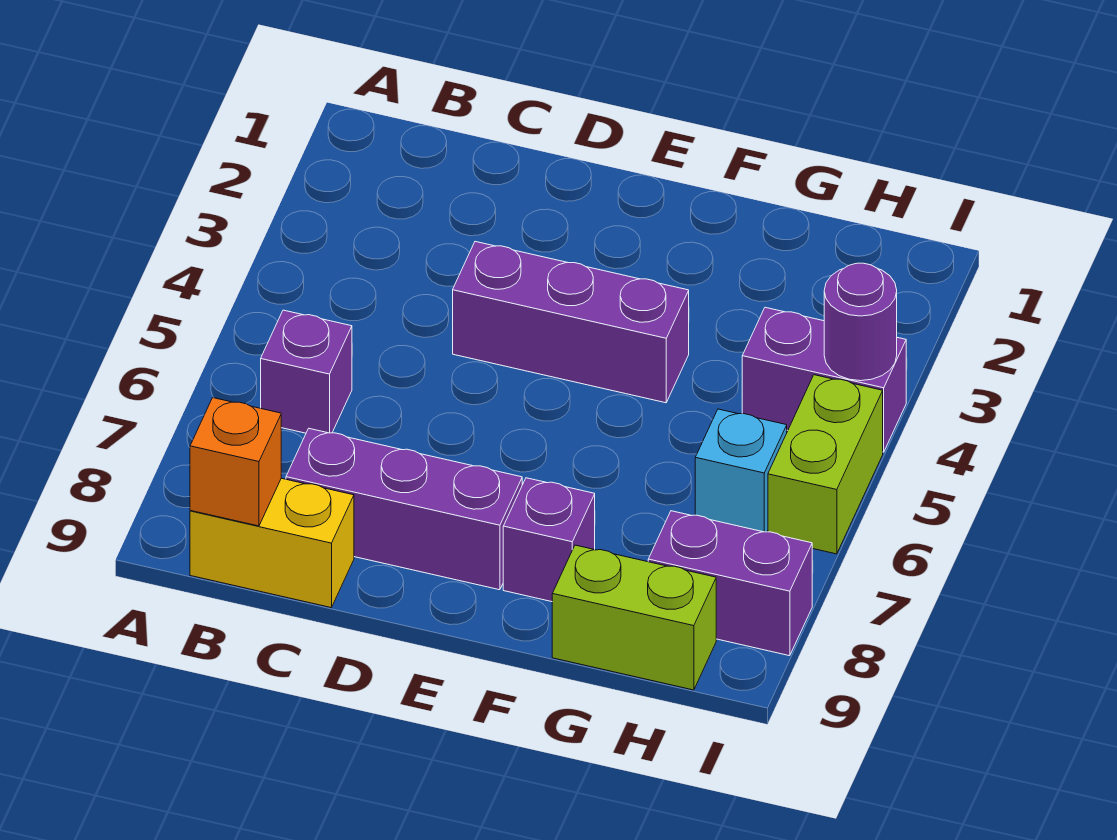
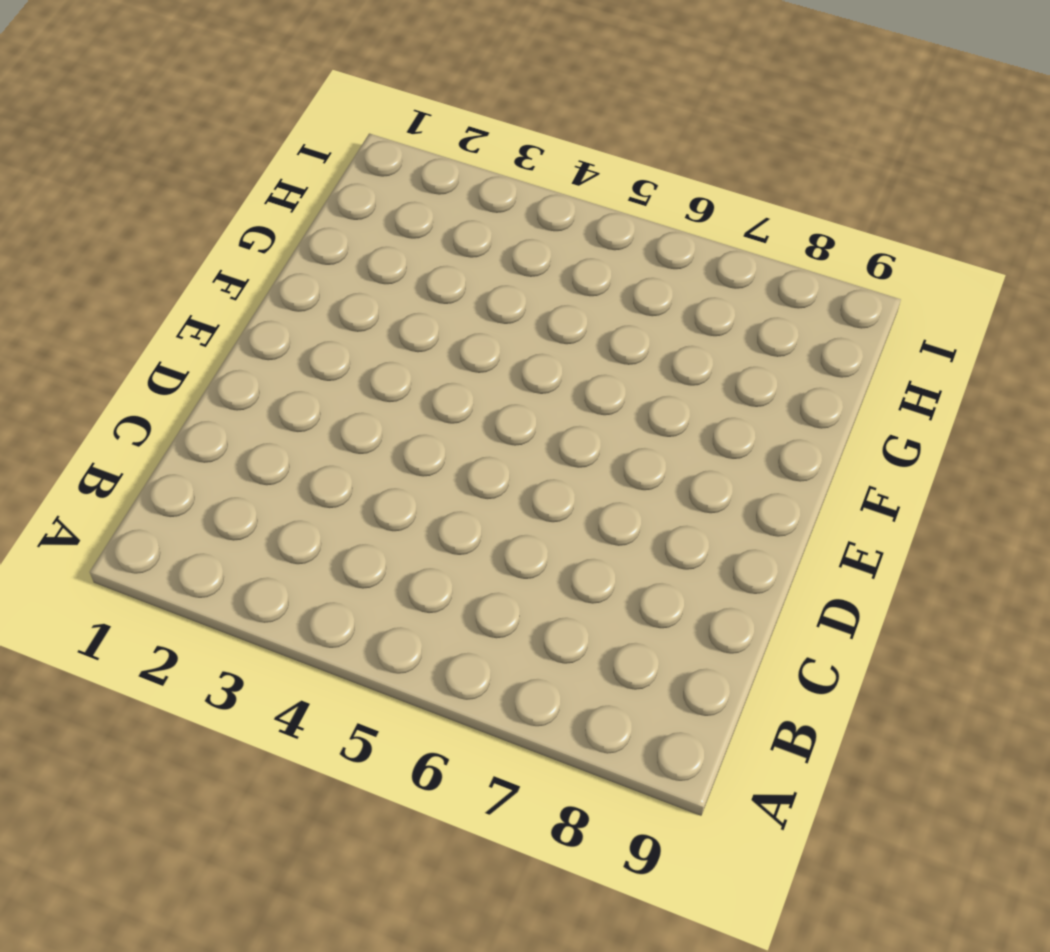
none -> purple 1x1 brick [261,310,352,433]
none -> yellow 1x2 brick [190,478,354,608]
none -> purple 1x3 brick [286,429,522,590]

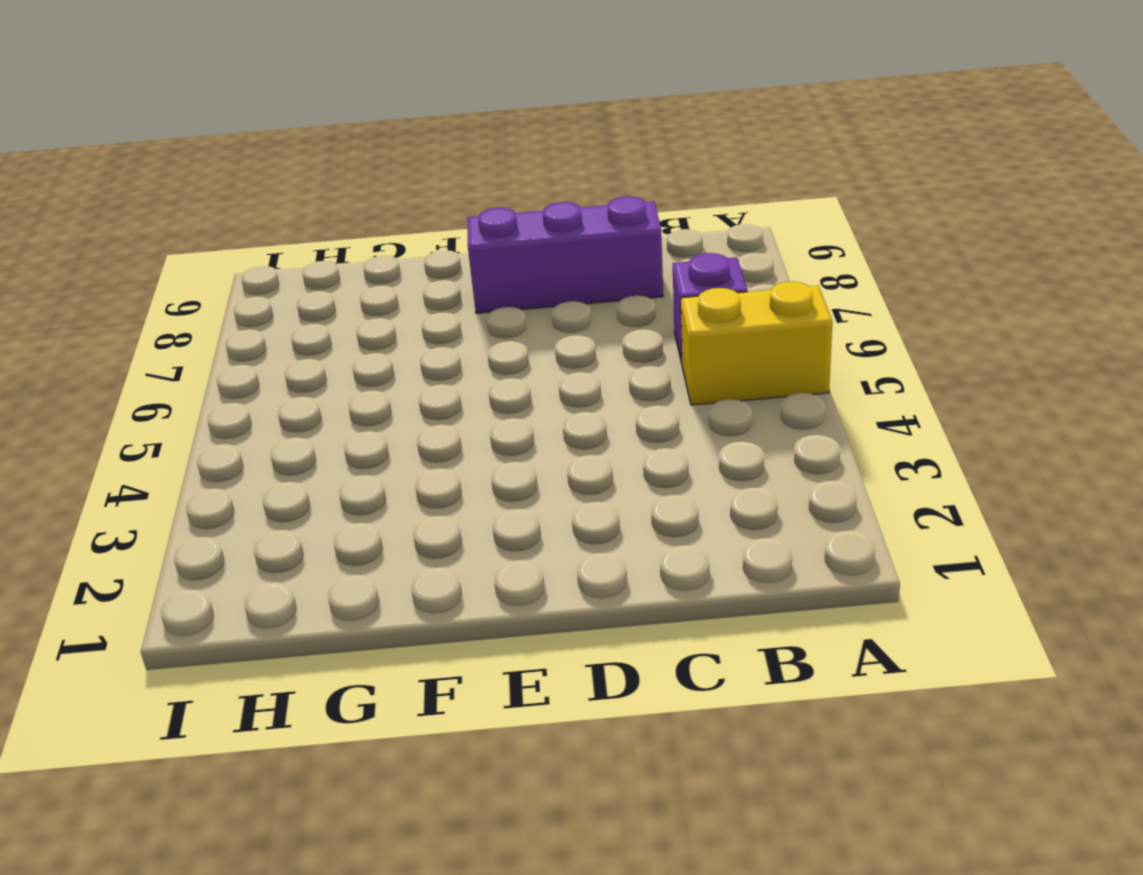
yellow 1x2 brick [681,282,832,405] -> yellow 1x2 brick moved to [190,478,354,608]
none -> purple 1x3 brick [453,242,689,403]
none -> purple 1x1 brick [503,478,595,602]
none -> lime 1x2 brick [552,545,716,690]

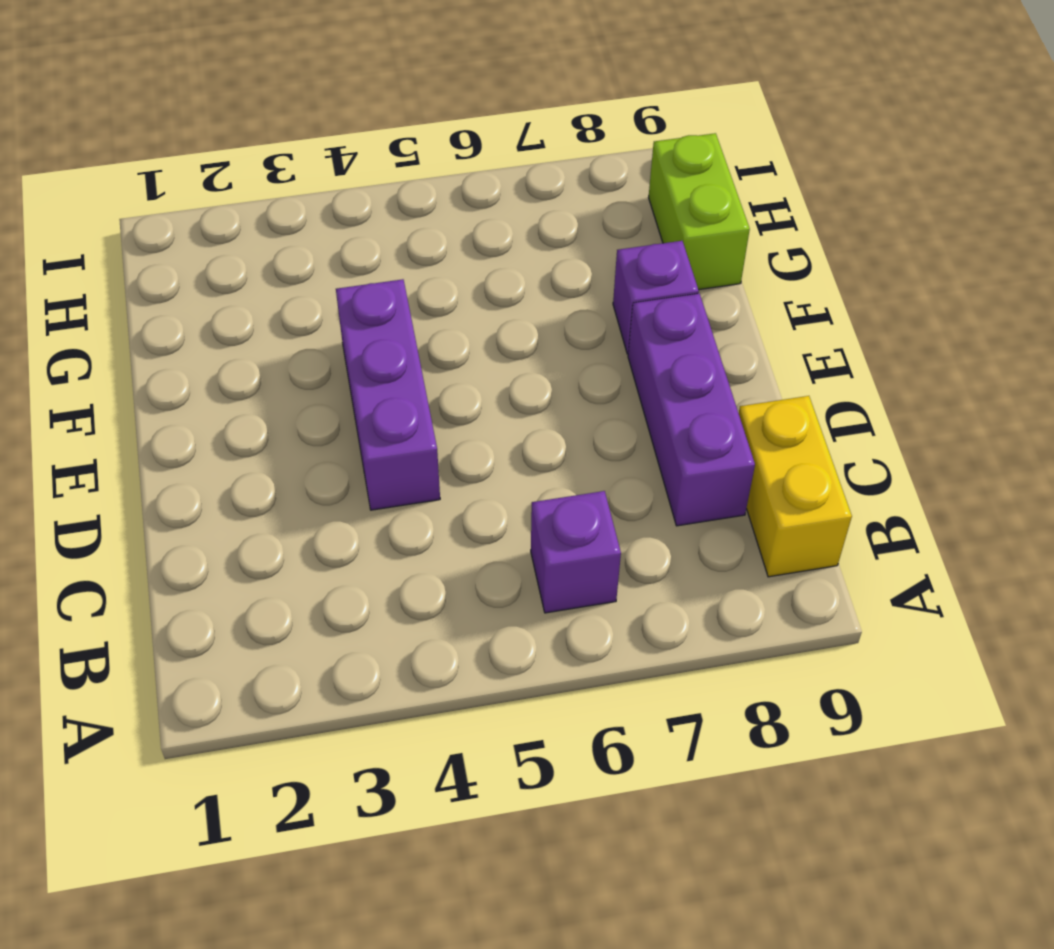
none -> purple 1x2 brick [742,307,906,452]
none -> cyan 1x1 brick [695,409,787,532]
none -> purple 1x2 brick [648,511,812,656]

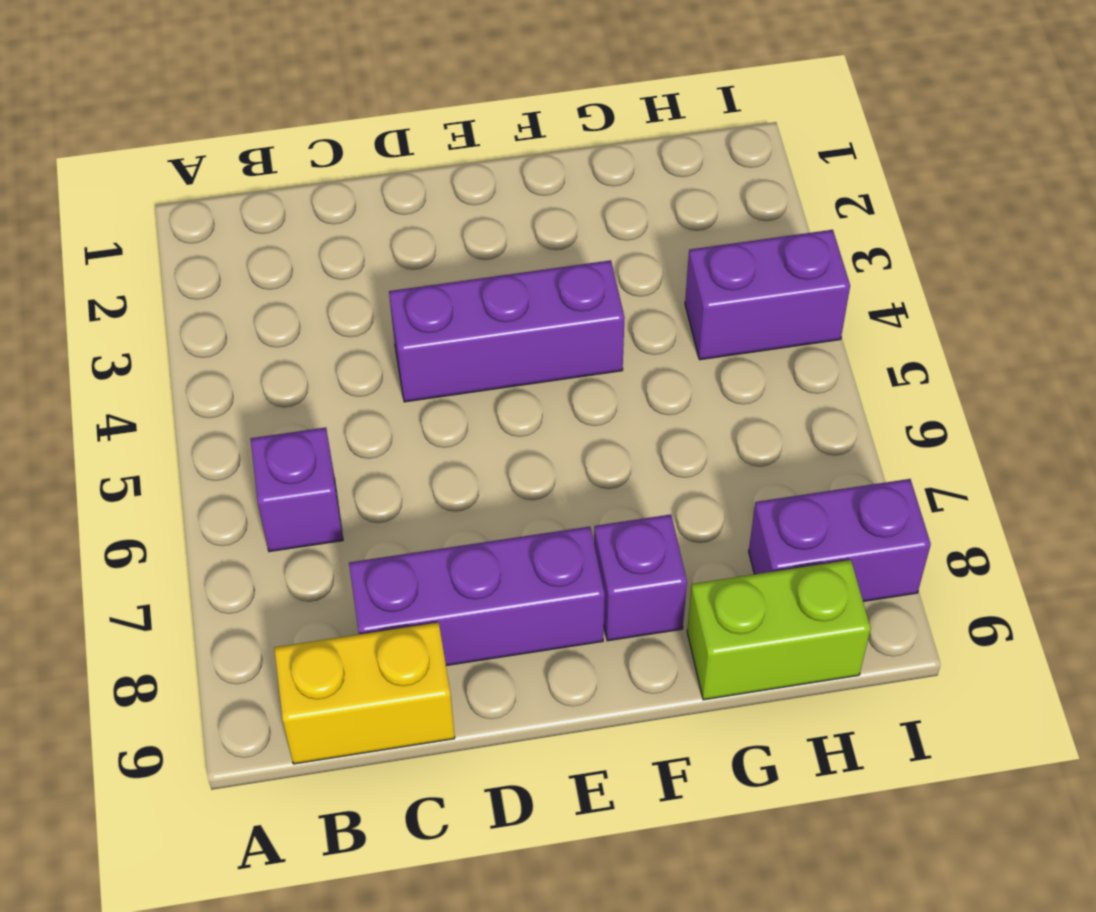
none -> cyan 1x1 brick [695,409,787,532]
none -> lime 1x2 brick [768,375,883,554]
none -> orange 1x1 brick [190,398,281,526]

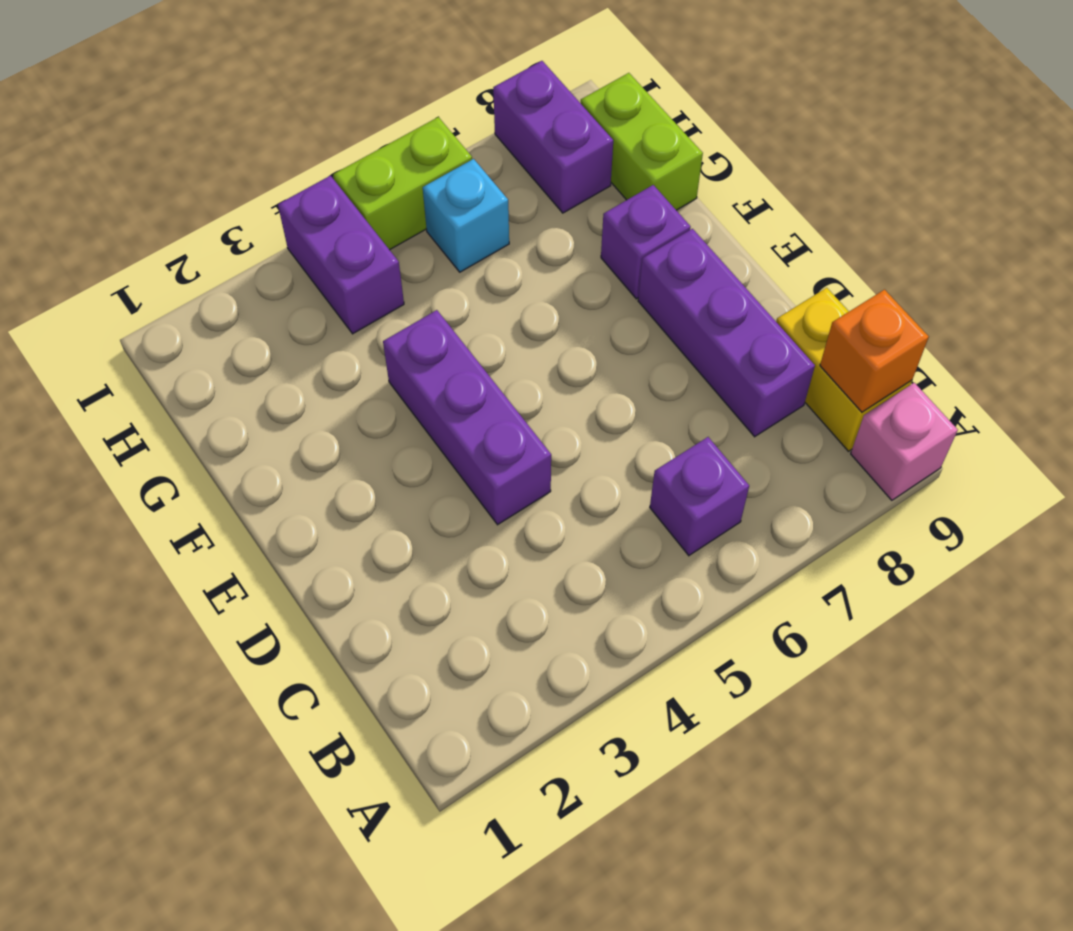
pink 1x1 brick [851,383,958,500] -> none
none -> purple 1x1 round brick [824,263,897,381]

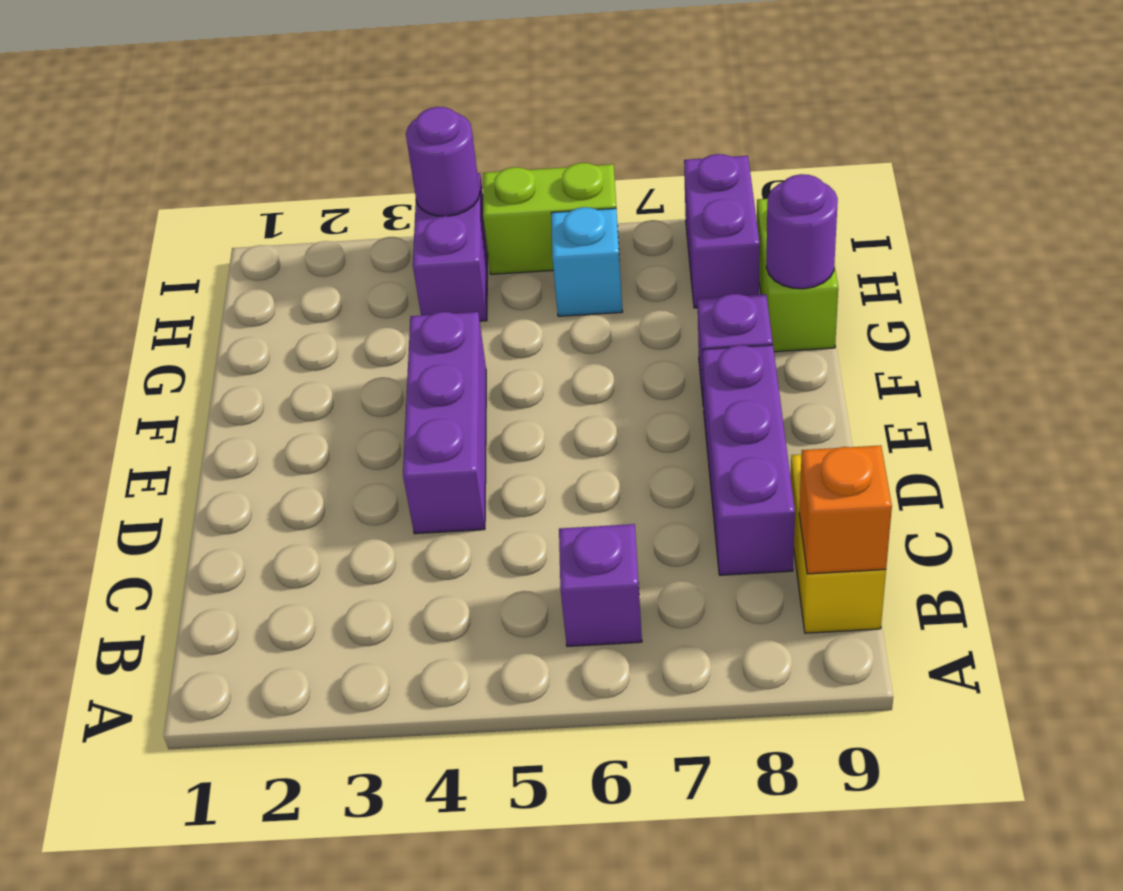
purple 1x1 round brick [766,174,838,289] -> none

